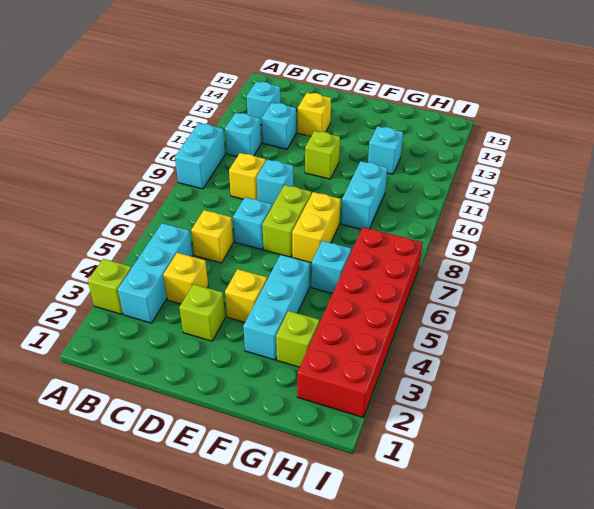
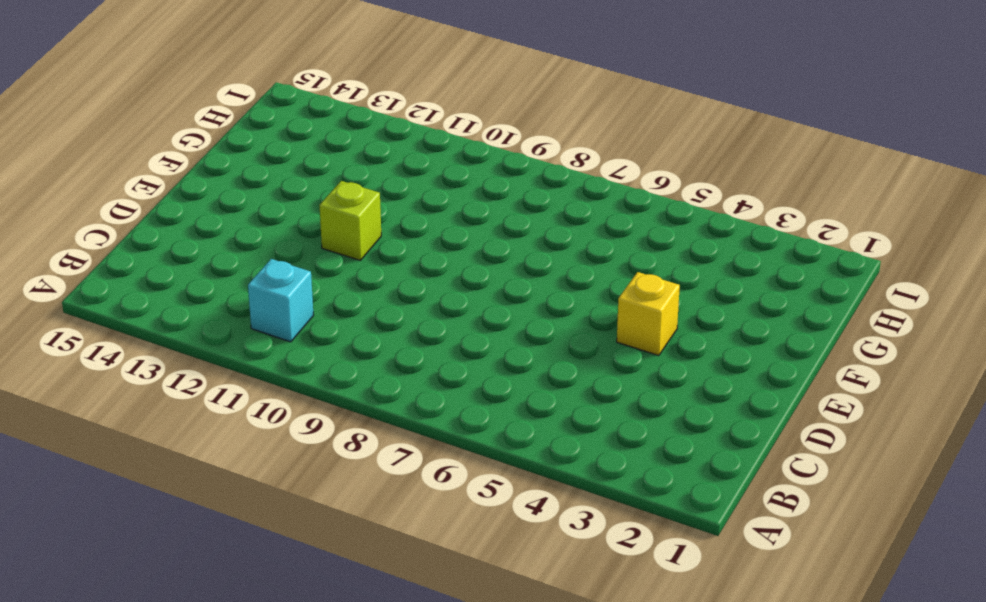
none -> lime 1x1 brick [88,259,131,314]
none -> cyan 1x2 brick [175,123,225,189]
none -> cyan 1x3 brick [118,223,192,323]

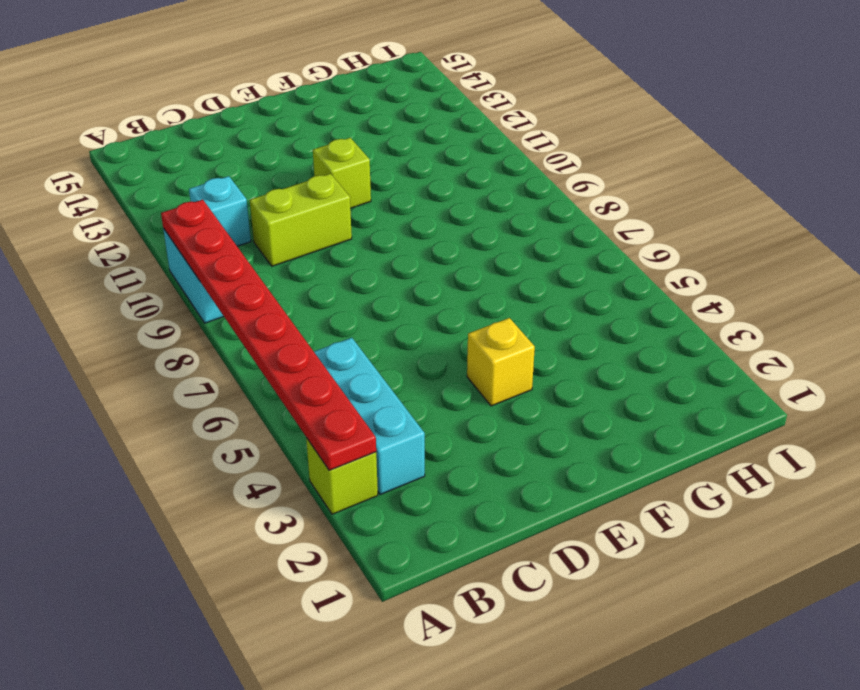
red 1x8 plate [161,200,376,470] -> none
lime 1x2 brick [250,174,352,266] -> lime 1x2 brick turned to [262,185,311,257]
none -> cyan 1x1 brick [247,82,280,125]
none -> yellow 1x1 brick [163,253,208,304]
none -> yellow 1x1 brick [191,210,233,263]

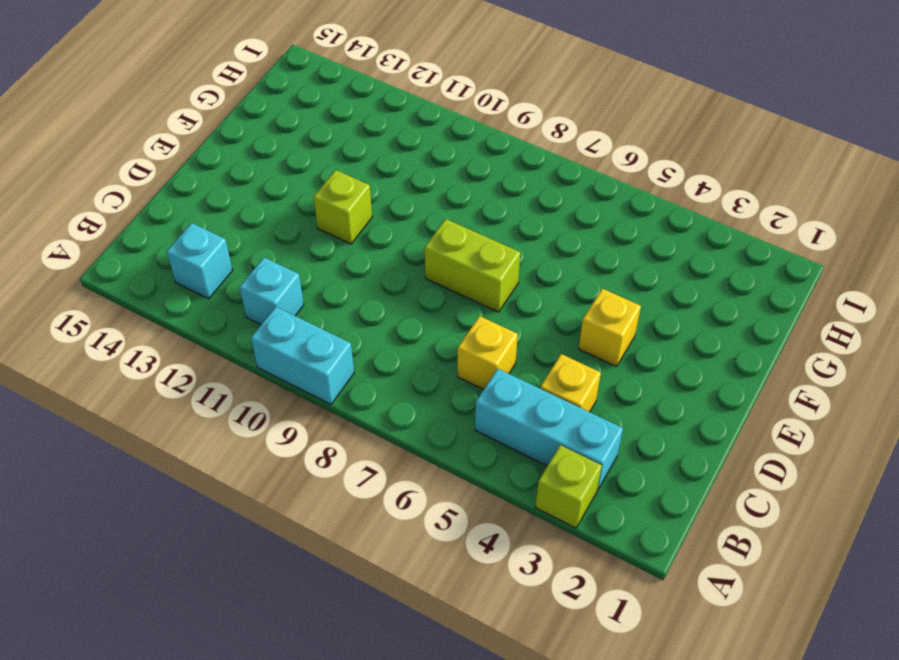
none -> yellow 1x1 brick [229,153,266,200]
none -> cyan 1x1 brick [262,103,296,149]
none -> lime 1x1 brick [179,284,225,341]

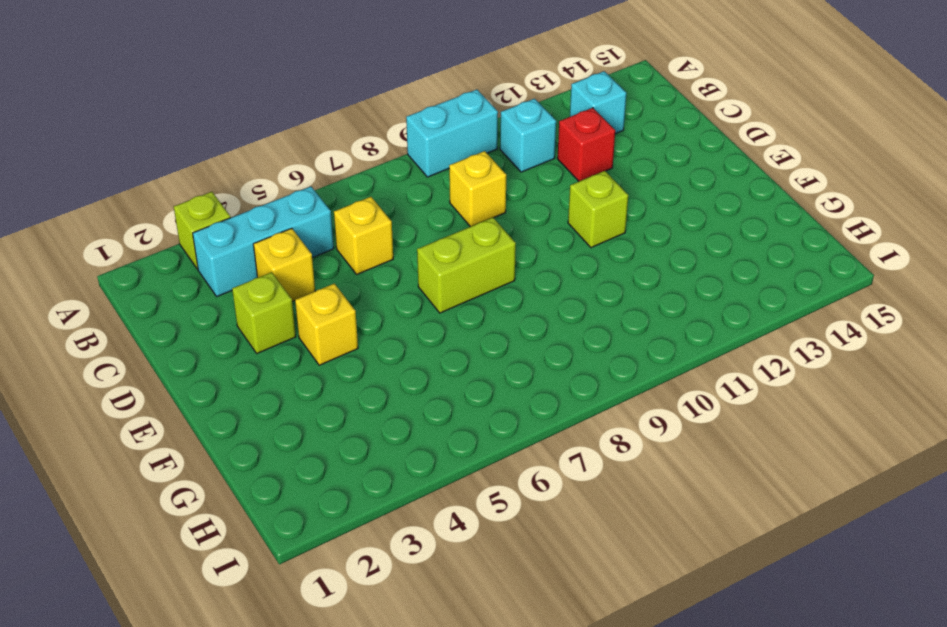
red 1x1 brick [557,108,615,181] -> cyan 1x1 brick [262,103,296,149]
none -> cyan 1x1 brick [233,197,272,249]
none -> cyan 1x1 brick [257,159,293,206]
none -> yellow 1x1 brick [298,93,331,136]

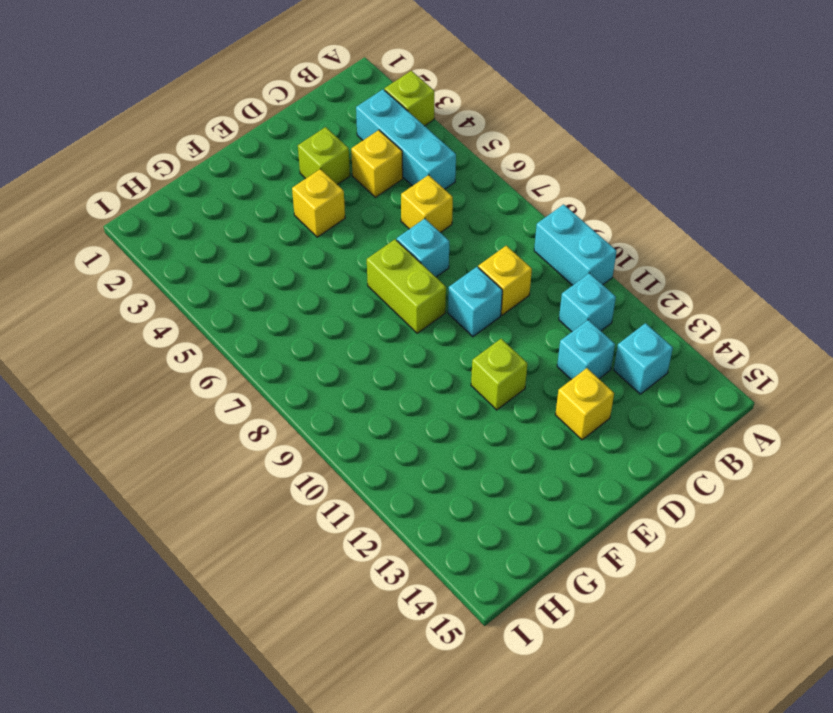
none -> cyan 1x3 brick [243,255,310,360]
none -> yellow 1x2 brick [292,192,341,263]
none -> lime 1x1 brick [276,311,319,367]

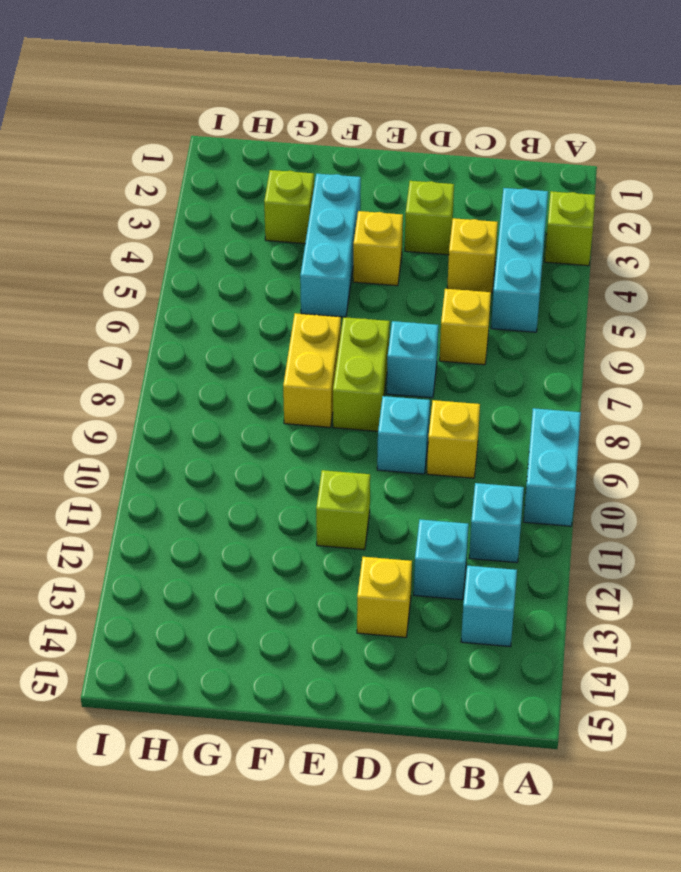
none -> cyan 1x1 brick [311,241,351,293]
none -> cyan 1x2 brick [341,161,387,229]
none -> cyan 1x1 brick [368,126,403,174]

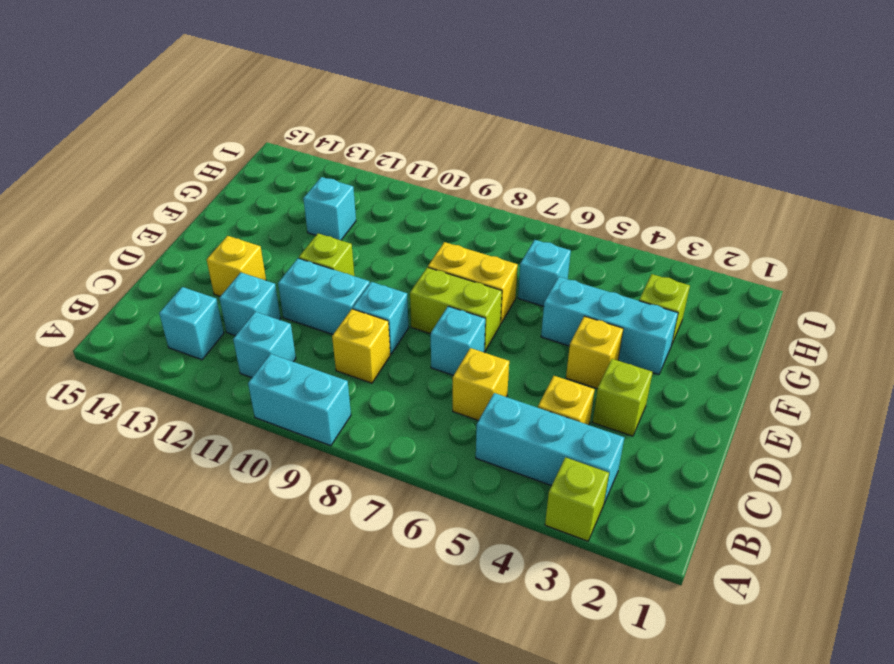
cyan 1x2 brick [278,258,370,335] -> cyan 1x2 brick moved to [341,161,387,229]
none -> red 2x6 brick [297,227,423,418]

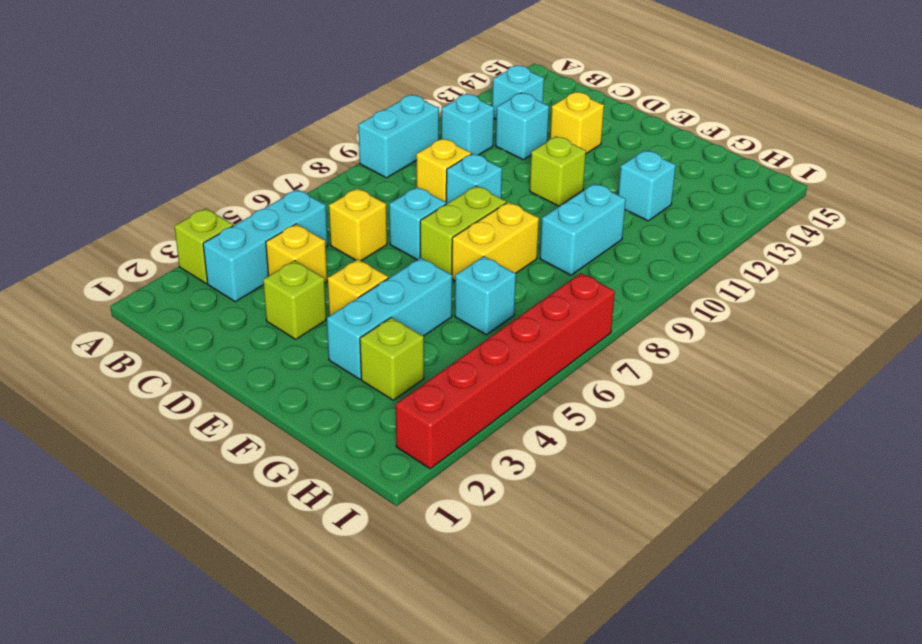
red 1x6 brick [396,273,615,469] -> red 2x6 brick [297,227,423,418]

